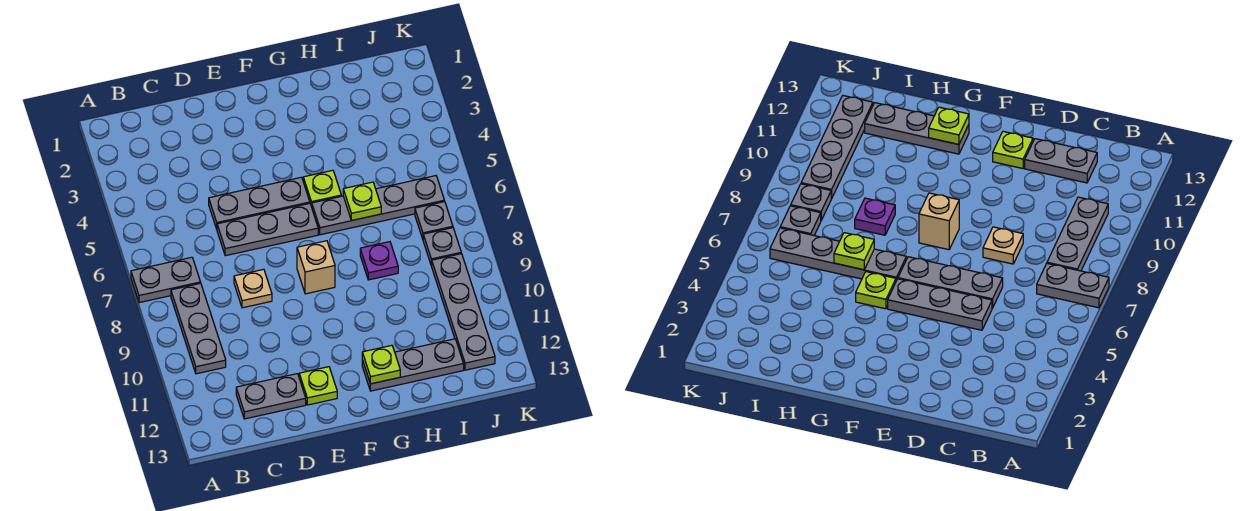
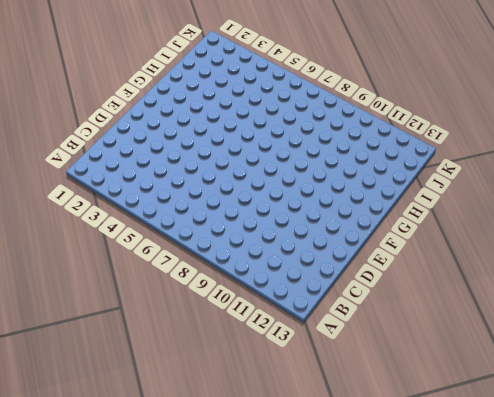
none -> grey 1x2 plate [131,257,201,303]
none -> grey 1x3 plate [171,283,226,374]
none -> grey 1x2 plate [236,374,306,419]

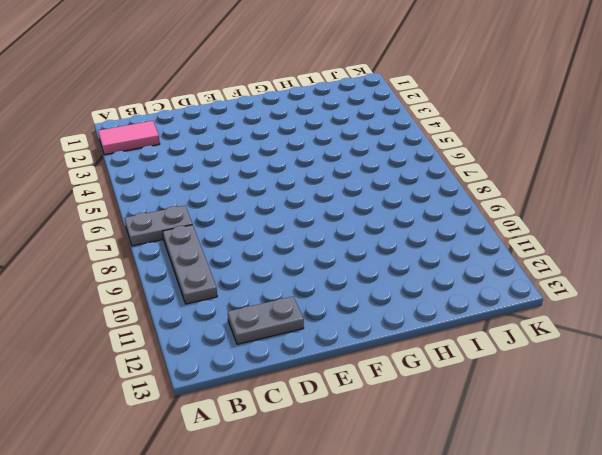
pink 1x2 tile [98,121,160,155] -> none
none -> grey 1x3 plate [209,177,310,229]
none -> grey 1x3 plate [217,203,318,256]
none -> tan 1x1 plate [234,269,272,308]

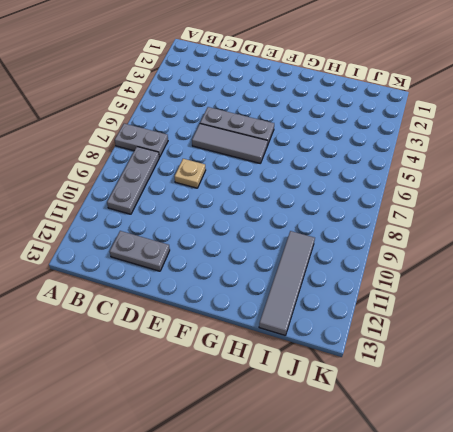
grey 1x3 tile [192,124,268,163] -> grey 1x3 plate [217,203,318,256]
grey 1x4 tile [259,231,315,335] -> grey 1x3 plate [362,339,464,391]
none -> lime 1x1 plate [299,367,337,405]
none -> tan 1x1 brick [297,241,335,294]
none -> lime 1x1 plate [303,170,341,207]

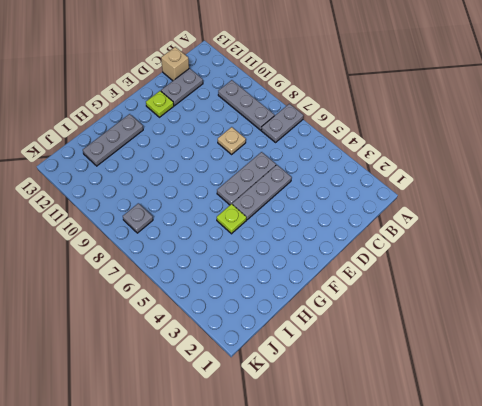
tan 1x1 brick [161,47,189,81] -> tan 1x1 brick moved to [297,241,335,294]
none -> grey 1x4 plate [312,176,444,235]
none -> purple 1x1 plate [360,242,398,280]
none -> grey 1x1 plate [415,201,453,239]

